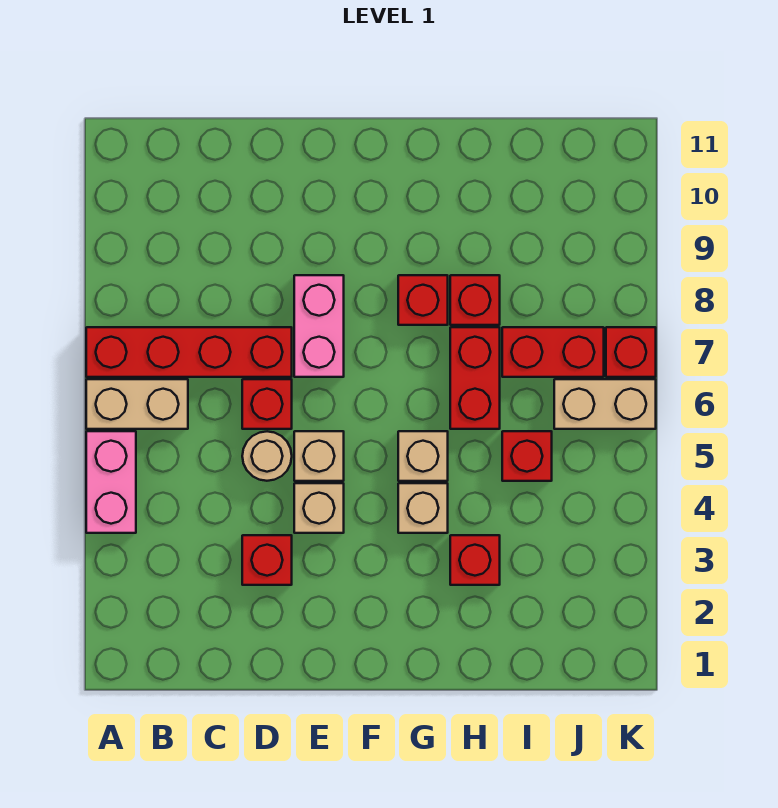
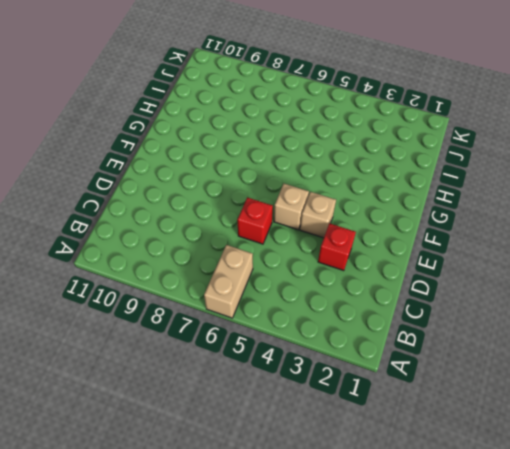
none -> pink 1x2 brick [86,431,136,533]
none -> red 1x4 brick [86,327,292,377]
none -> tan 1x1 round brick [242,431,292,481]

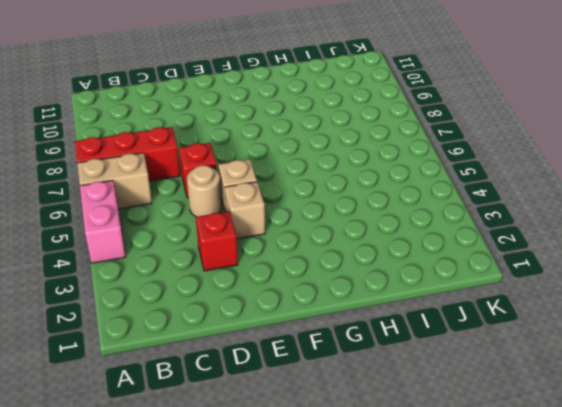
red 1x3 brick [75,127,180,181] -> red 1x4 brick [86,327,292,377]
none -> pink 1x2 brick [294,275,344,377]
none -> tan 1x1 brick [398,483,448,533]
none -> tan 1x1 brick [398,431,448,481]

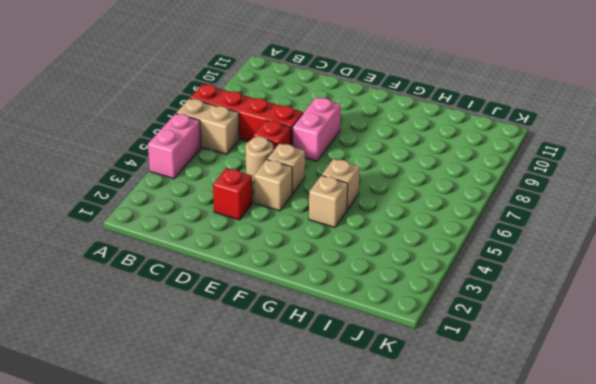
none -> red 1x1 brick [398,275,448,325]
none -> red 1x1 brick [450,535,500,585]
none -> red 1x2 brick [450,327,500,429]

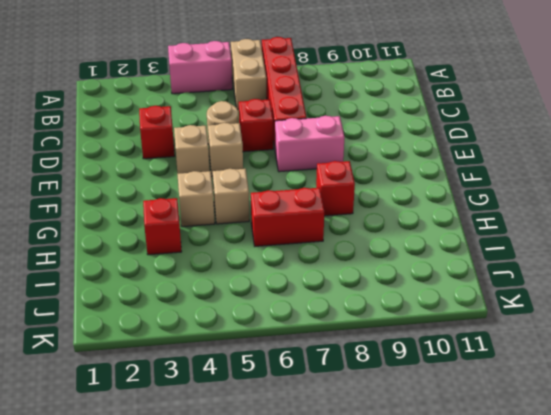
none -> red 1x1 brick [450,275,500,325]
none -> red 1x1 brick [502,431,552,481]
none -> red 1x2 brick [502,327,604,377]

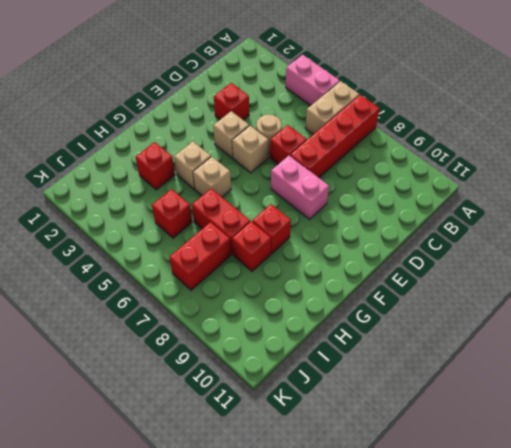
none -> tan 1x2 brick [554,379,656,429]
none -> red 1x1 brick [606,327,656,377]

